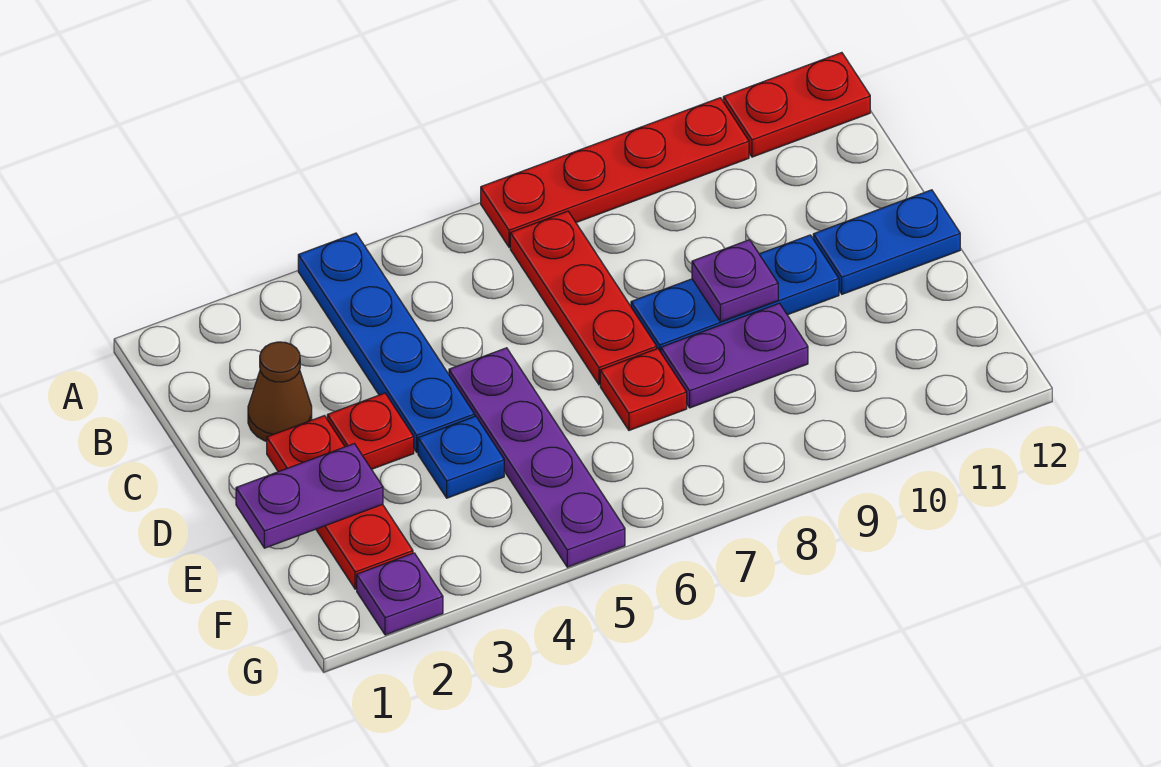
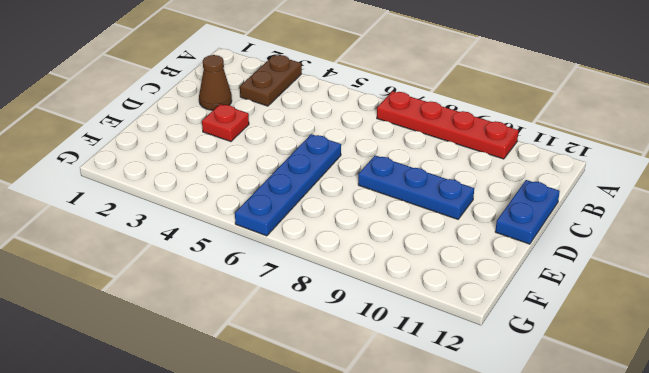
brown 1x2 plate [240,55,302,106] -> none
blue 1x2 plate [495,180,560,244] -> blue 1x2 plate turned to [813,190,960,294]
blue 1x4 plate [235,134,341,236] -> blue 1x4 plate moved to [298,233,475,452]
none -> red 1x2 plate [723,53,870,157]
none -> red 1x3 plate [510,211,657,385]
none -> red 1x3 plate [267,416,413,589]

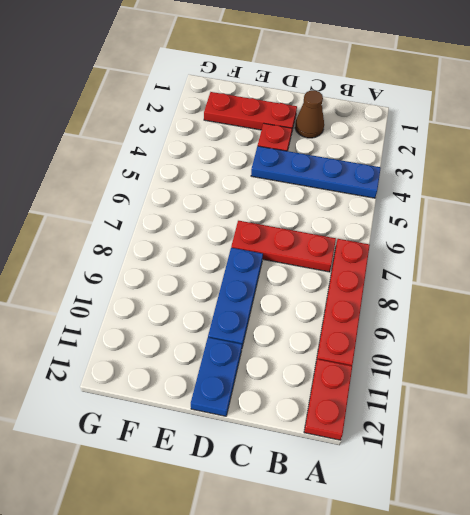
none -> purple 1x4 plate [449,348,625,567]
none -> blue 1x1 plate [418,416,504,498]
none -> red 1x1 plate [600,349,687,430]

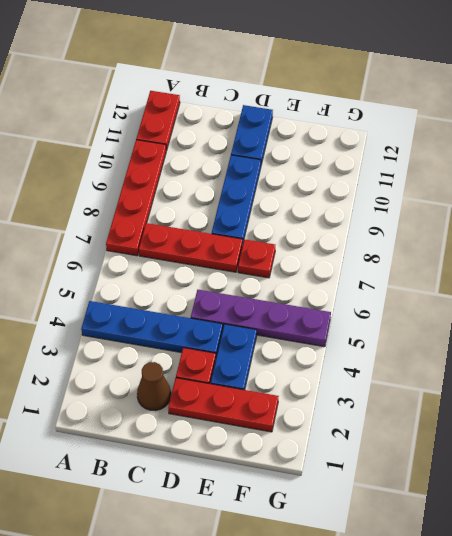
blue 1x2 plate [211,324,257,390] -> blue 1x1 plate [418,416,504,498]
none -> purple 1x2 plate [661,303,808,408]
none -> purple 1x1 plate [357,553,443,635]
none -> purple 1x1 plate [692,240,778,322]

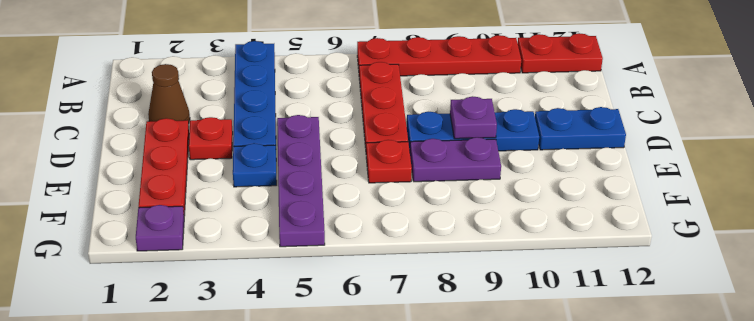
none -> purple 1x2 plate [236,444,383,548]

